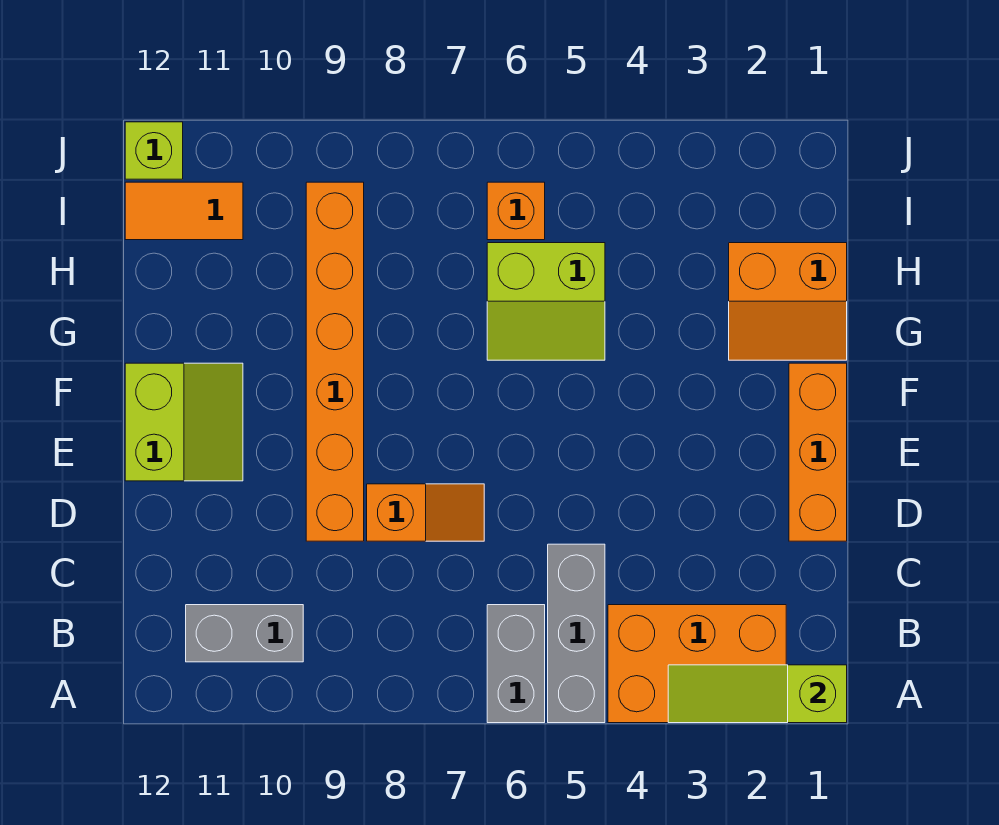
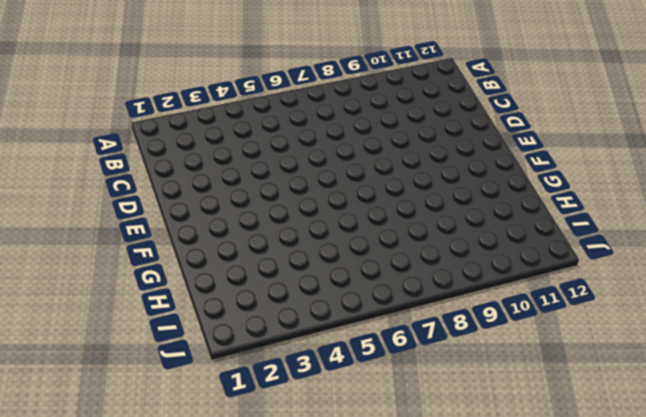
none -> orange 2x3 brick [608,605,786,723]
none -> grey 1x3 brick [548,544,605,723]
none -> grey 1x2 brick [487,605,545,723]

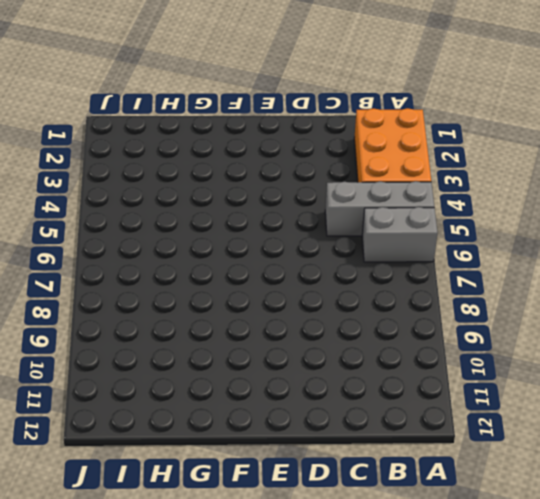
none -> grey 1x2 brick [186,605,303,662]
none -> orange 1x3 brick [789,363,847,541]
none -> orange 1x2 slope [367,484,484,541]

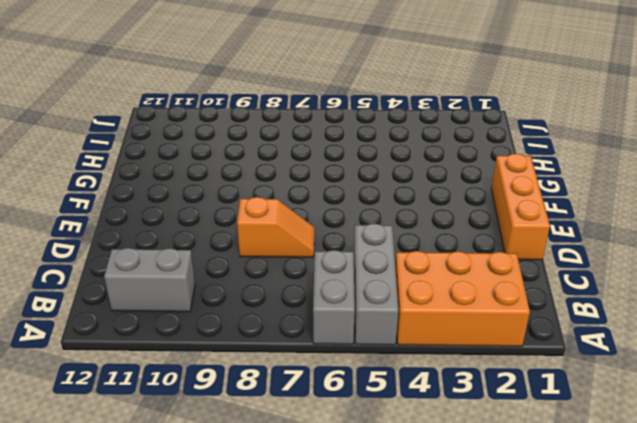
none -> orange 1x6 brick [306,182,364,541]
none -> lime 2x2 slope [125,363,243,481]
none -> orange 2x2 slope [729,243,847,360]

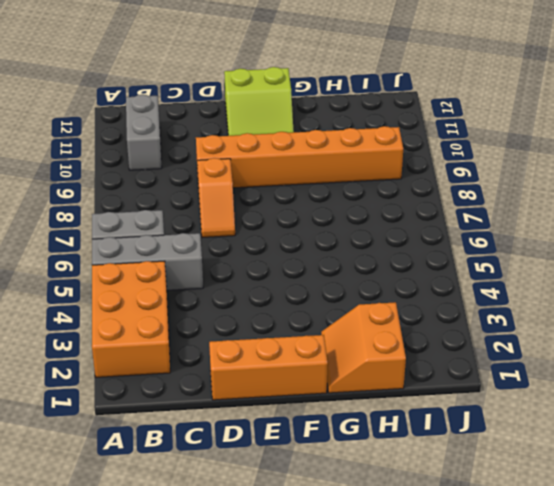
none -> lime 2x2 slope [487,243,605,360]
none -> orange 1x1 brick [487,182,545,240]
none -> orange 1x2 tile [125,182,243,240]

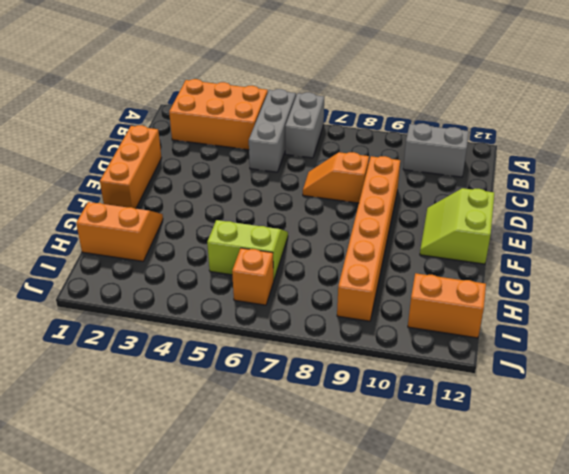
orange 1x2 brick [408,273,486,338] -> orange 1x2 tile [125,182,243,240]
none -> lime 1x1 brick [125,122,183,179]
none -> lime 1x3 slope [668,665,847,723]

